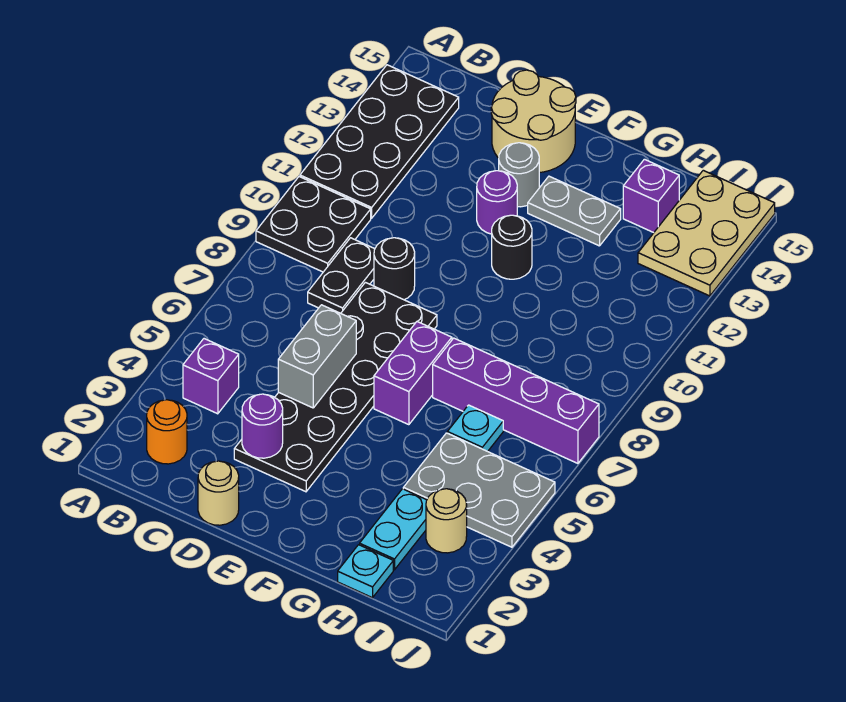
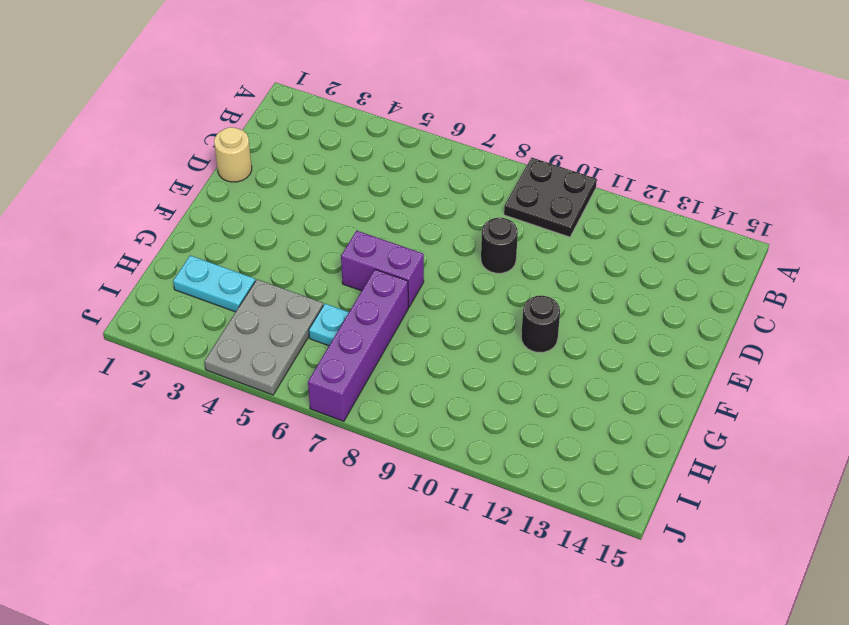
none -> black 2x4 plate [300,65,459,218]
none -> orange 1x1 round brick [147,400,187,464]
none -> purple 1x1 brick [183,339,239,414]

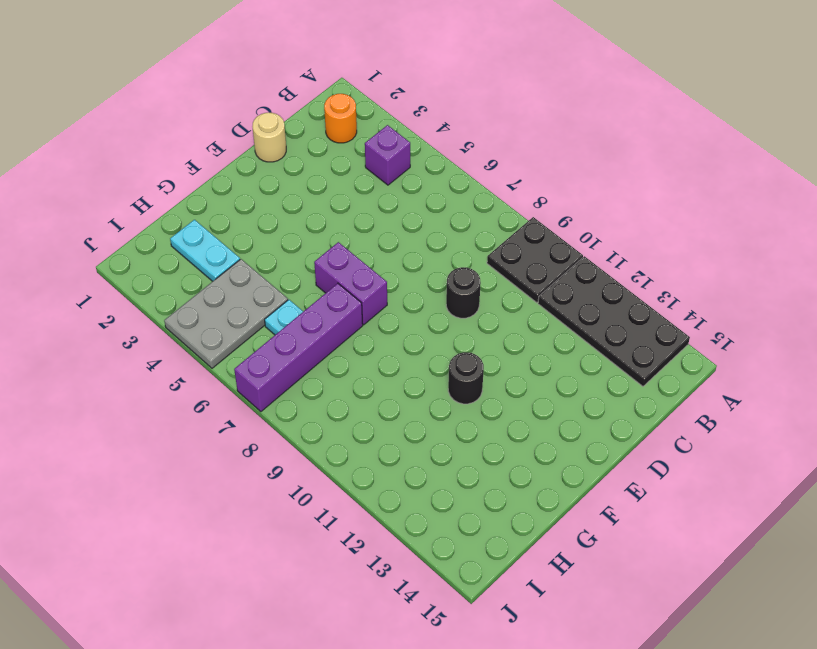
none -> black 1x2 plate [308,238,375,313]
none -> black 2x6 plate [234,282,437,492]
none -> tan 2x2 round brick [491,70,576,173]

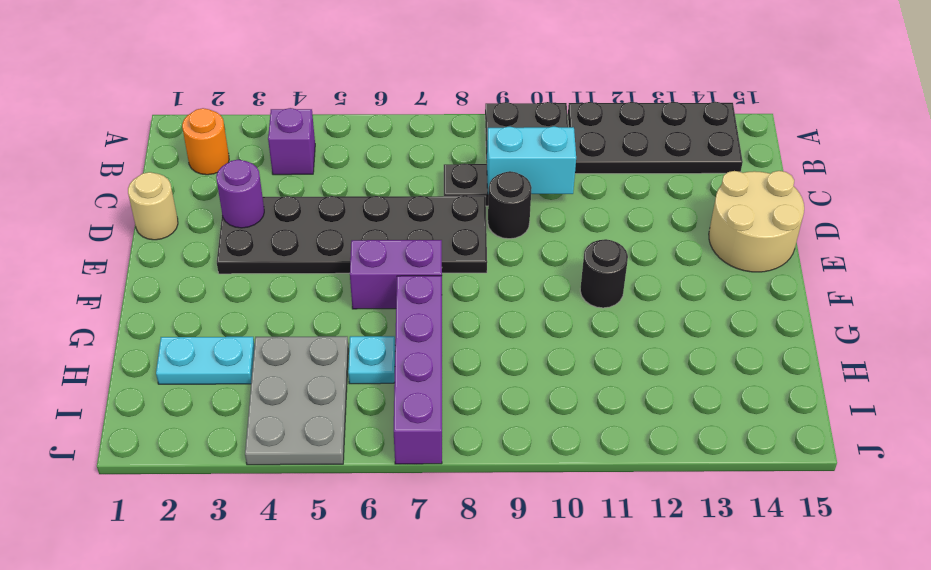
cyan 1x2 brick [487,126,576,194] -> none
none -> purple 1x1 round brick [477,171,517,234]
none -> grey 1x1 round brick [499,143,539,207]
none -> grey 1x2 plate [528,176,621,246]

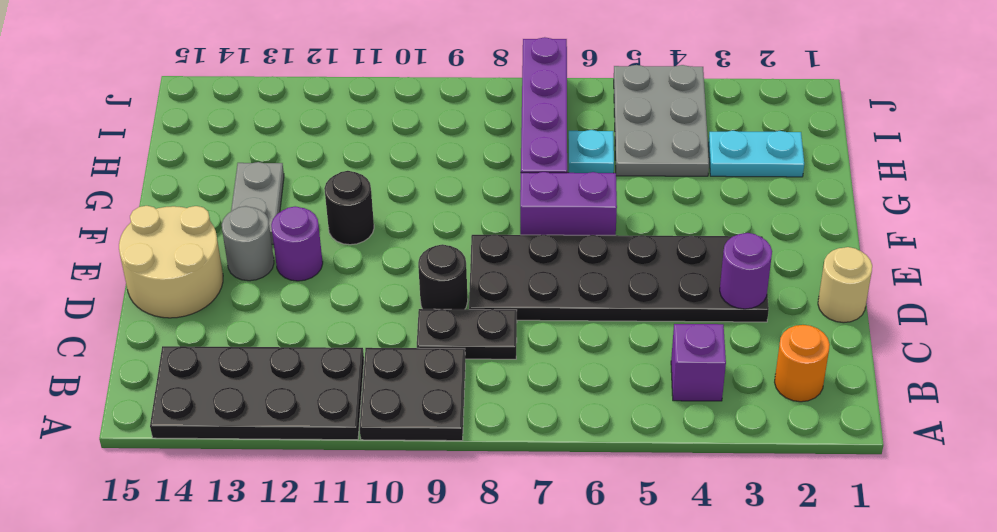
none -> cyan 1x1 plate [338,545,393,598]
none -> purple 1x1 brick [623,159,679,233]
none -> tan 1x1 round brick [426,489,467,553]

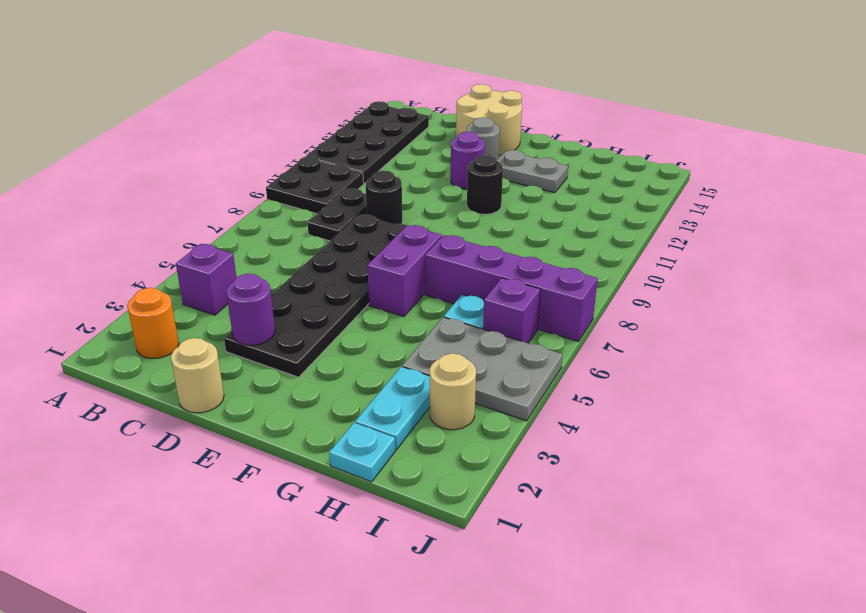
purple 1x1 brick [483,278,540,343] -> purple 1x1 brick moved to [623,159,679,233]
none -> tan 2x3 plate [638,170,775,296]
none -> grey 1x2 brick [278,305,356,408]

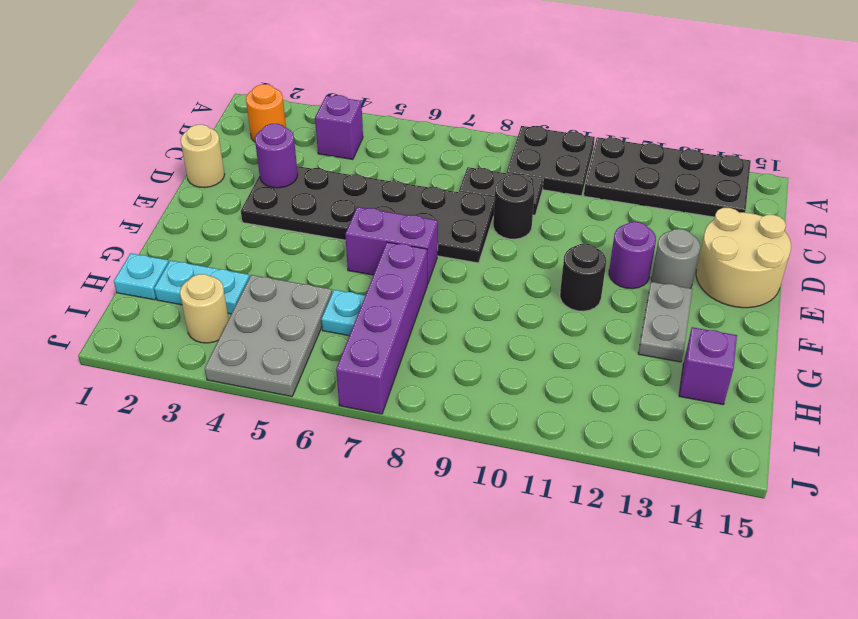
none -> tan 2x3 plate [638,170,775,296]
none -> grey 1x2 brick [278,305,356,408]

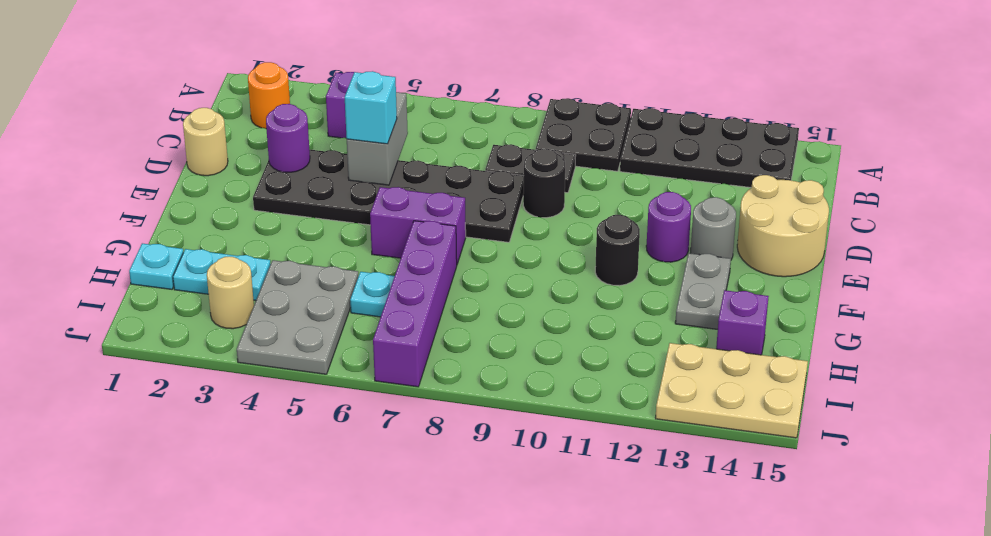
grey 1x2 brick [347,92,408,185] -> grey 1x2 brick turned to [278,305,356,408]
cyan 1x1 brick [345,71,397,144] -> none

